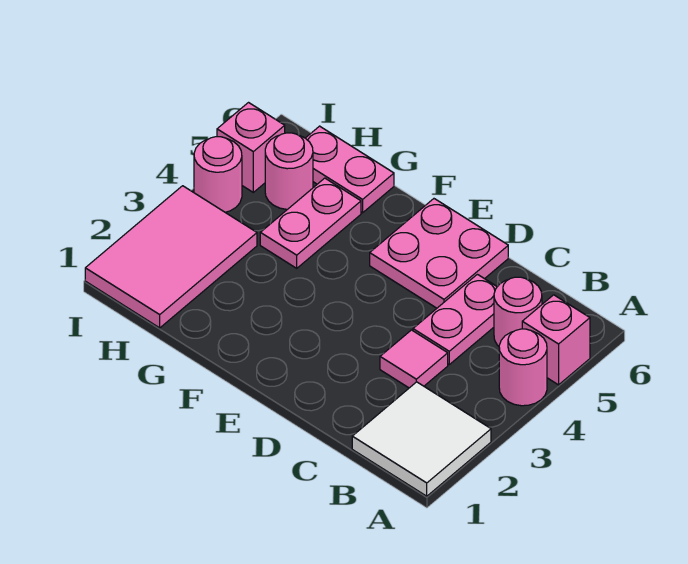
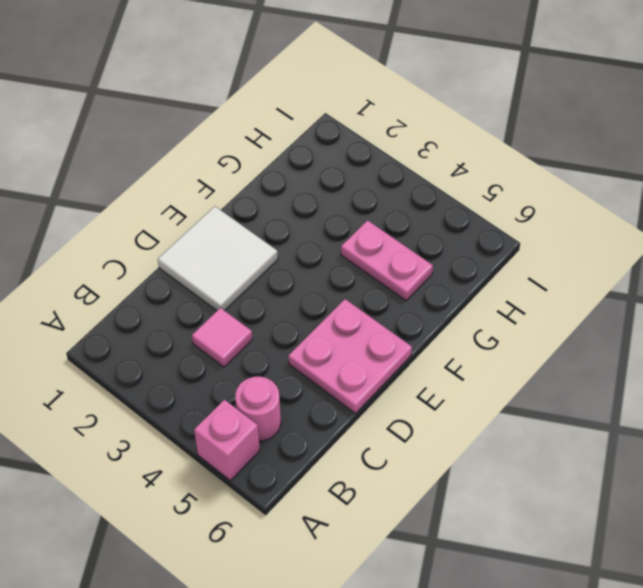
white 2x2 tile [158,206,278,311] -> white 2x2 tile moved to [352,382,491,496]
none -> pink 1x1 round brick [499,329,547,406]
none -> pink 1x2 plate [413,274,497,364]
none -> pink 1x2 plate [306,126,394,213]

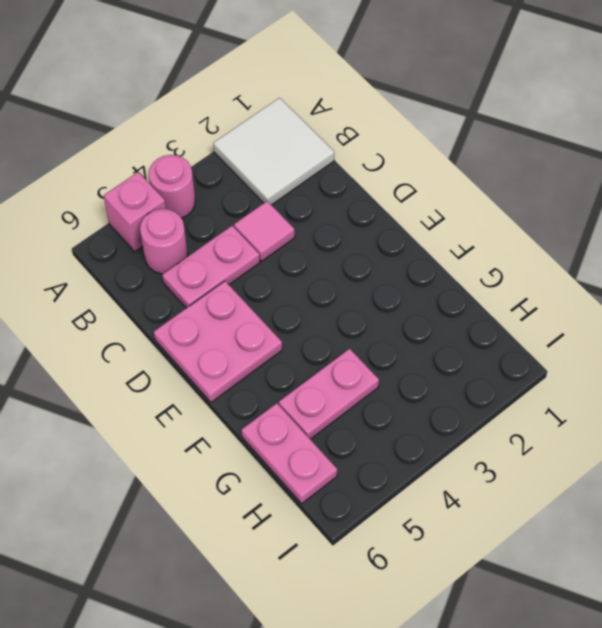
none -> pink 2x3 tile [85,186,257,328]
none -> pink 1x1 round brick [265,133,313,209]
none -> pink 1x1 round brick [194,137,242,212]

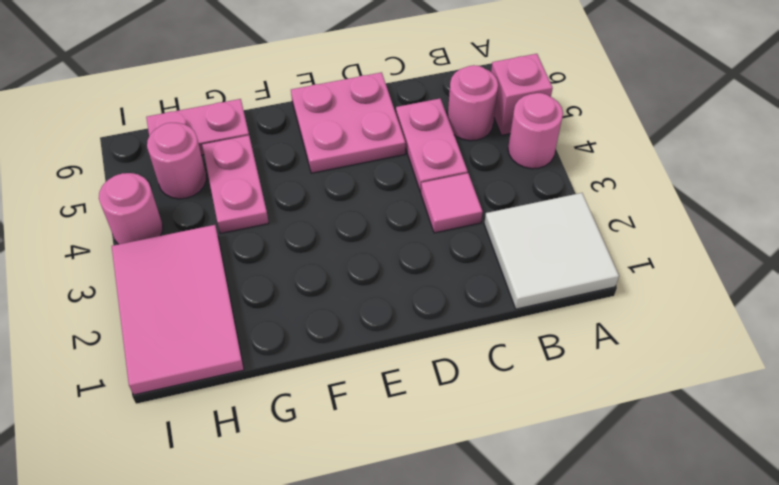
none -> pink 1x1 brick [217,103,285,192]

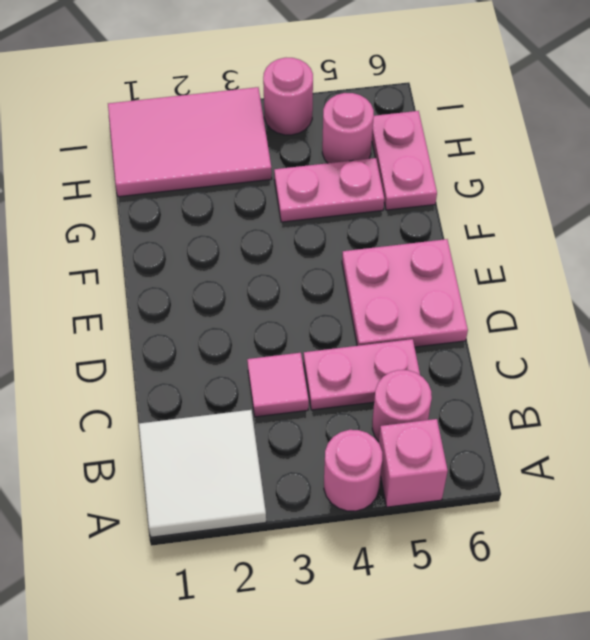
none -> pink 1x1 brick [217,103,285,192]

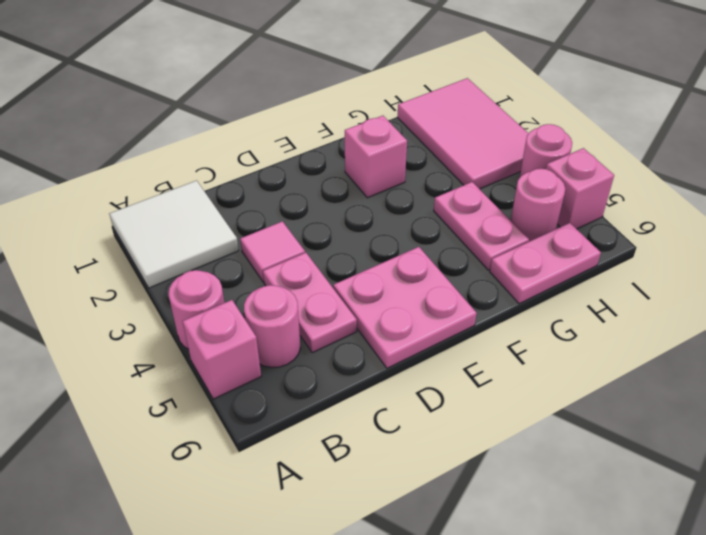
pink 1x1 brick [345,116,407,198] -> none

